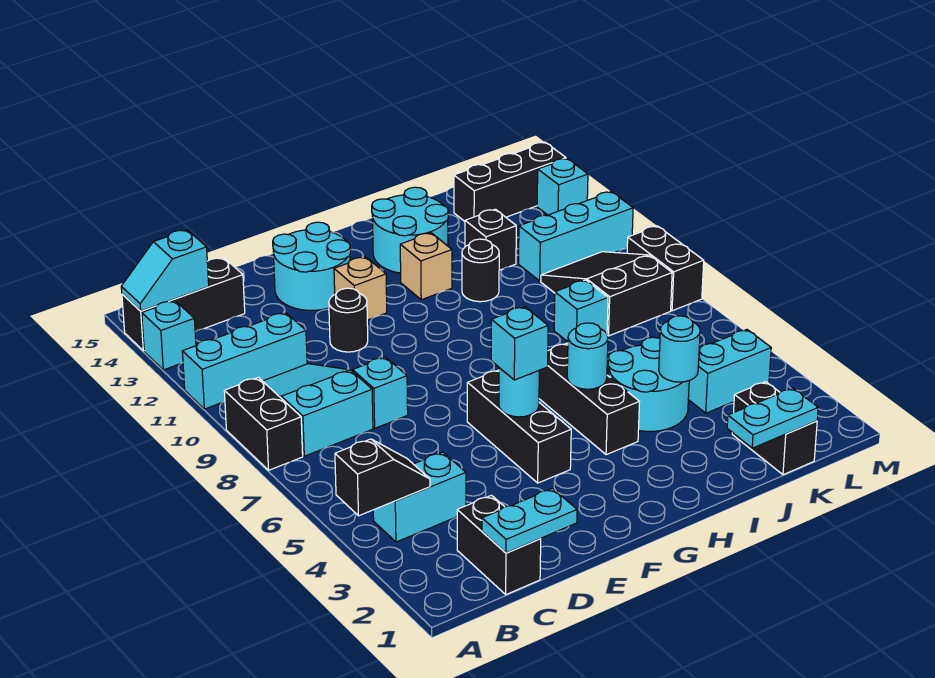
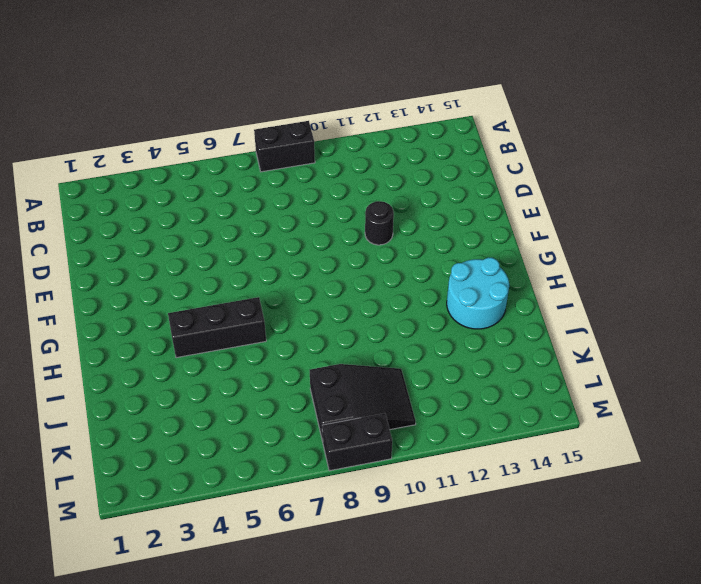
none -> cyan 1x3 brick [182,313,307,409]
none -> cyan 1x1 brick [142,301,196,370]
none -> black 1x3 brick [122,258,245,351]
none -> cyan 1x2 brick [373,452,466,542]

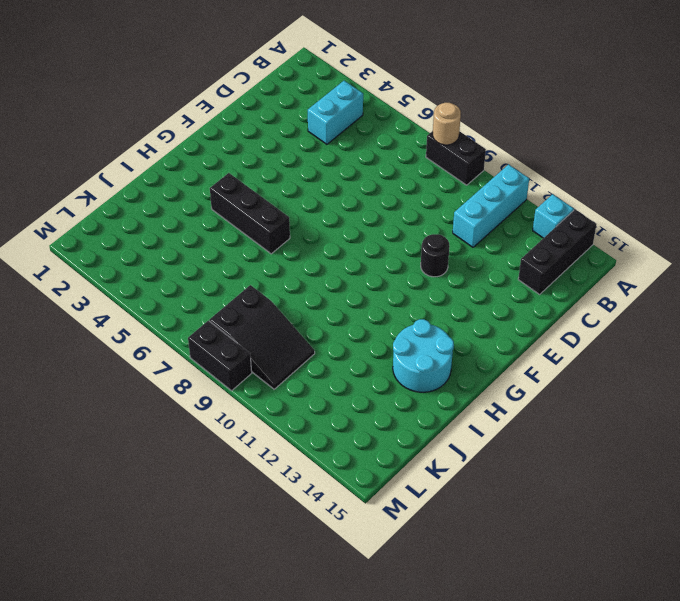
tan 1x1 round brick [433,103,461,145] -> none
none -> cyan 2x3 slope [263,364,373,456]
none -> black 1x2 brick [457,495,541,594]
none -> cyan 1x1 brick [353,357,408,428]
none -> cyan 2x2 round brick [273,222,351,310]

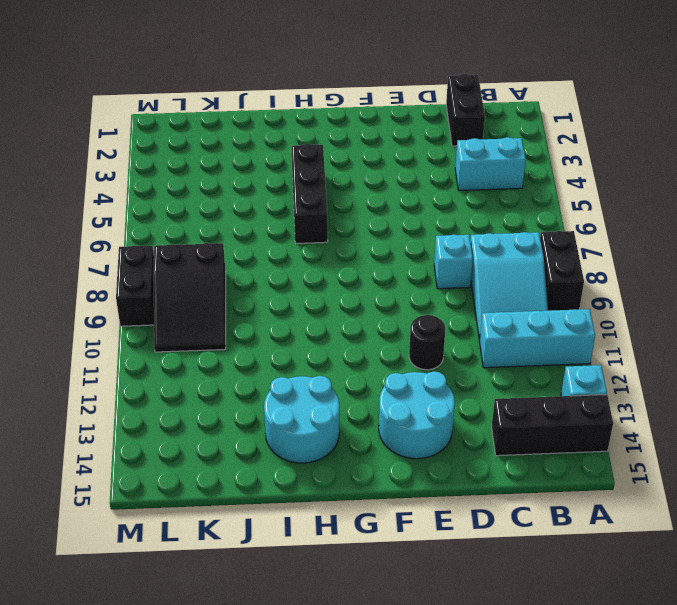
none -> black 1x3 brick [467,370,571,483]
none -> tan 1x1 brick [334,257,387,320]
none -> tan 1x1 brick [400,233,452,300]
none -> cyan 2x2 round brick [608,337,689,431]

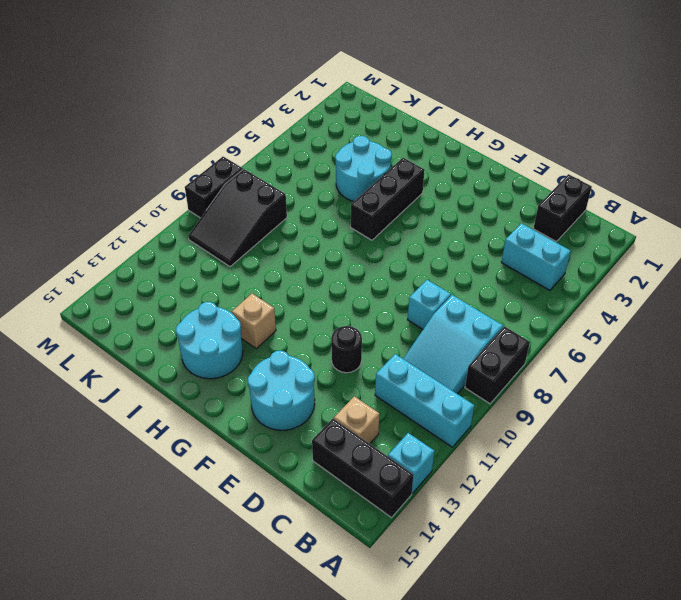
tan 1x1 brick [334,396,379,444] -> tan 1x1 brick moved to [334,257,387,320]
none -> black 1x3 brick [467,370,571,483]
none -> black 1x1 round brick [462,239,499,302]
none -> cyan 1x1 brick [554,280,608,342]
none -> black 1x1 brick [465,209,516,270]

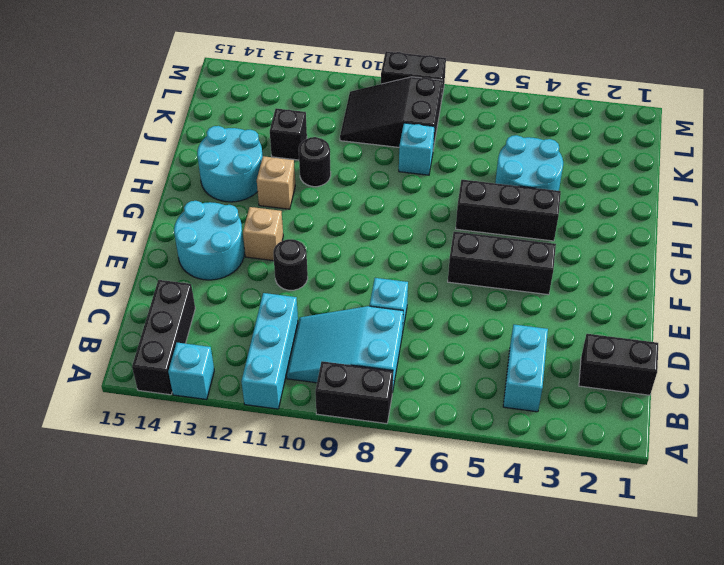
none -> black 1x2 brick [732,382,817,475]
none -> cyan 1x2 brick [688,329,771,413]
none -> cyan 1x3 brick [519,192,633,281]
none -> black 1x3 brick [454,142,566,221]

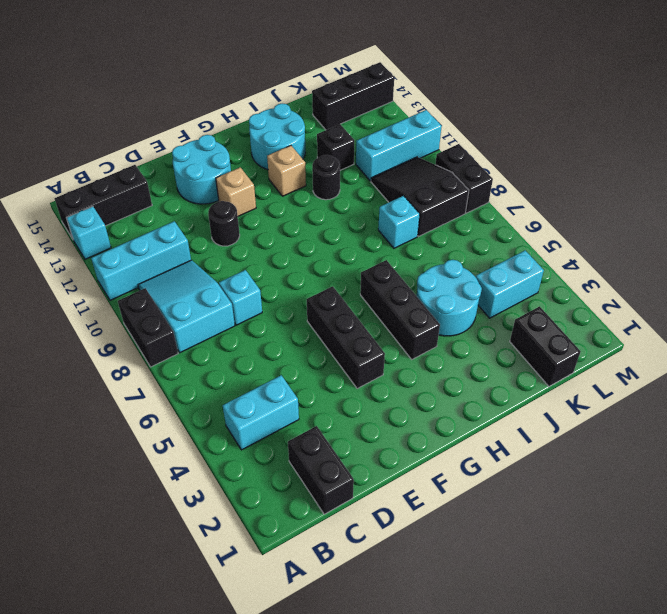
none -> cyan 1x1 brick [537,159,588,215]
none -> black 1x2 slope [335,439,430,516]
none -> cyan 1x2 slope [121,230,209,311]
none -> cyan 1x2 plate [482,488,577,553]

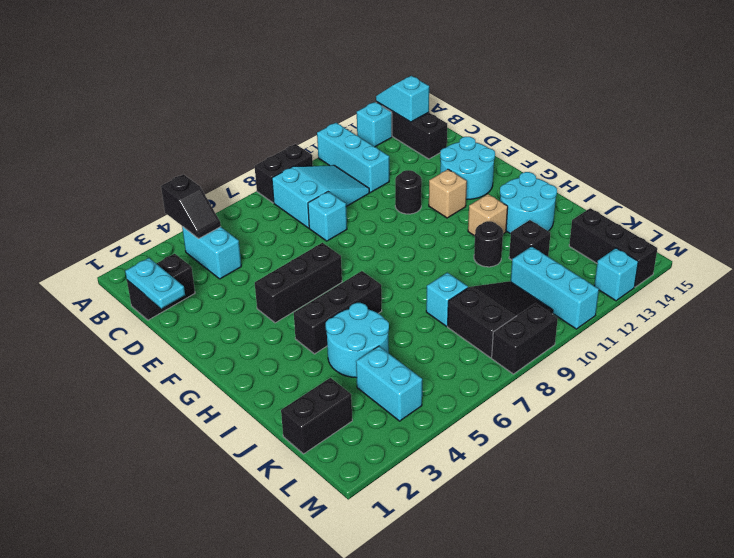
none -> cyan 1x1 round brick [499,368,539,417]
none -> cyan 1x1 round brick [567,323,608,389]
none -> cyan 1x2 plate [727,388,818,448]
none -> cyan 1x1 round brick [659,316,700,382]

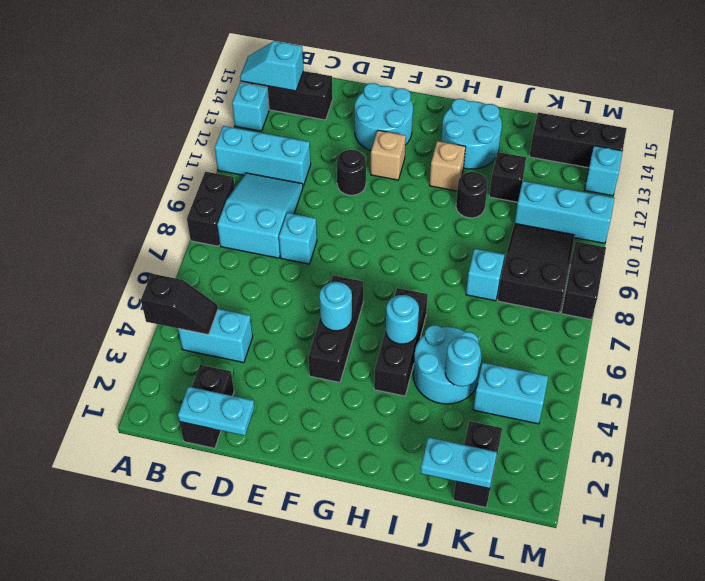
none -> cyan 1x1 brick [491,307,548,380]

